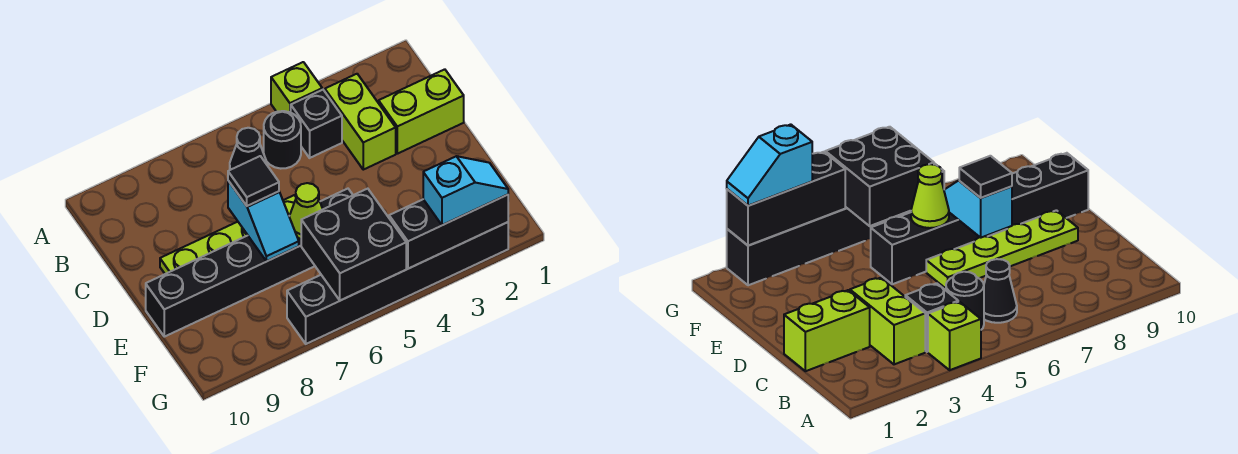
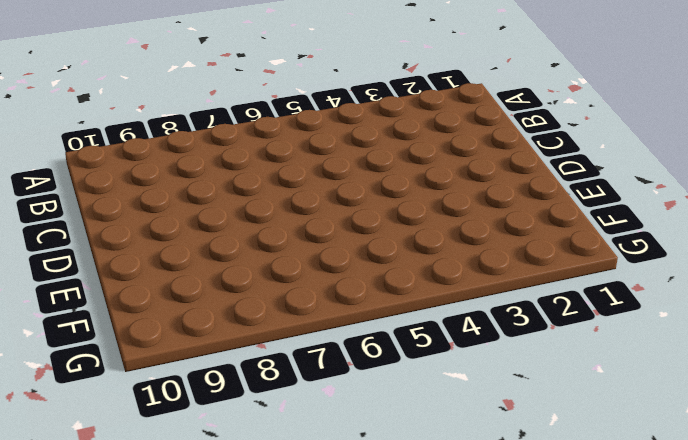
none -> lime 1x1 brick [271,62,322,112]
none -> lime 1x2 brick [325,74,396,170]
none -> black 1x1 brick [291,90,342,158]

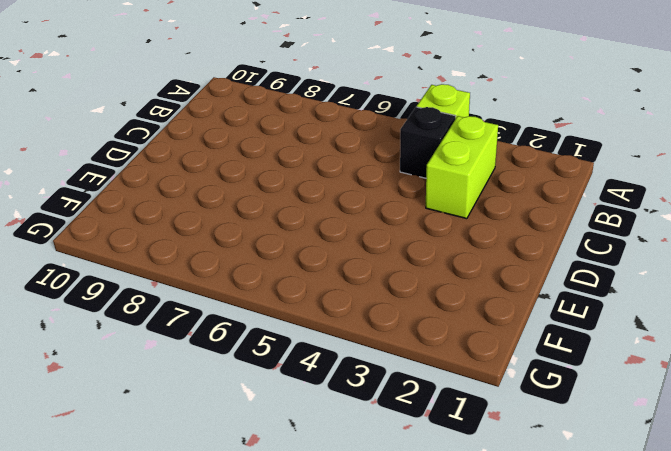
none -> black 1x1 round brick [264,111,301,169]
none -> black 1x1 cone [230,128,267,170]
none -> lime 1x2 brick [379,69,464,154]

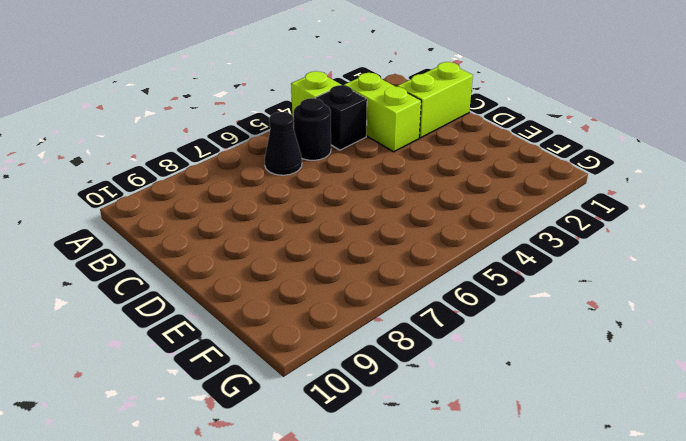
none -> lime 1x4 plate [160,195,296,274]
none -> black 1x6 brick [146,189,353,337]
none -> black 1x6 brick [287,222,508,344]

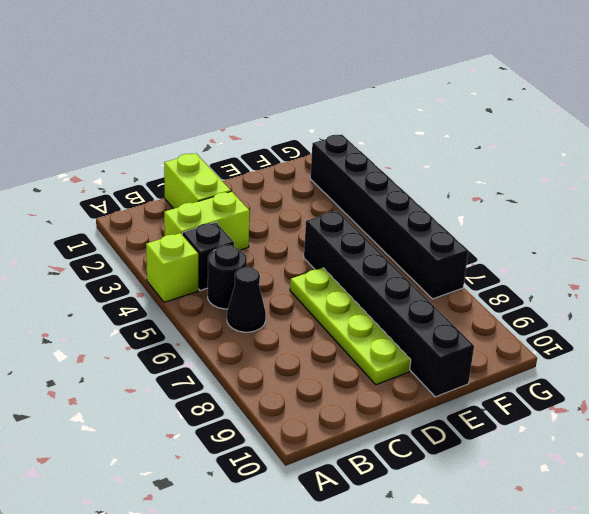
none -> cyan 1x2 slope [228,181,299,261]
none -> lime 1x1 cone [289,183,323,239]
none -> black 2x2 brick [301,188,406,301]

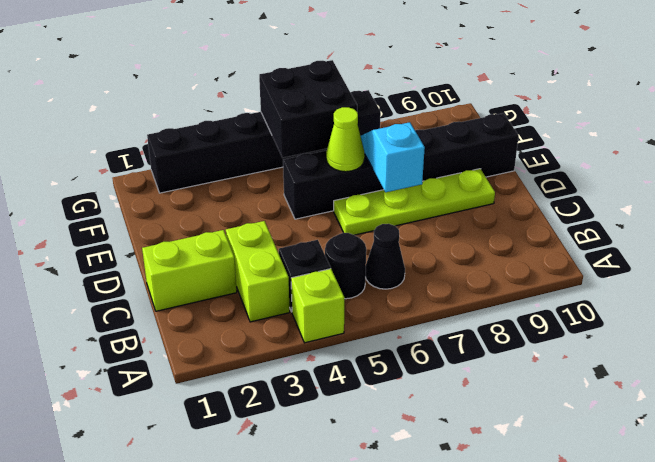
none -> black 1x3 brick [389,195,508,269]
none -> black 1x1 tile [228,156,279,206]
none -> cyan 1x2 slope [423,156,508,225]

